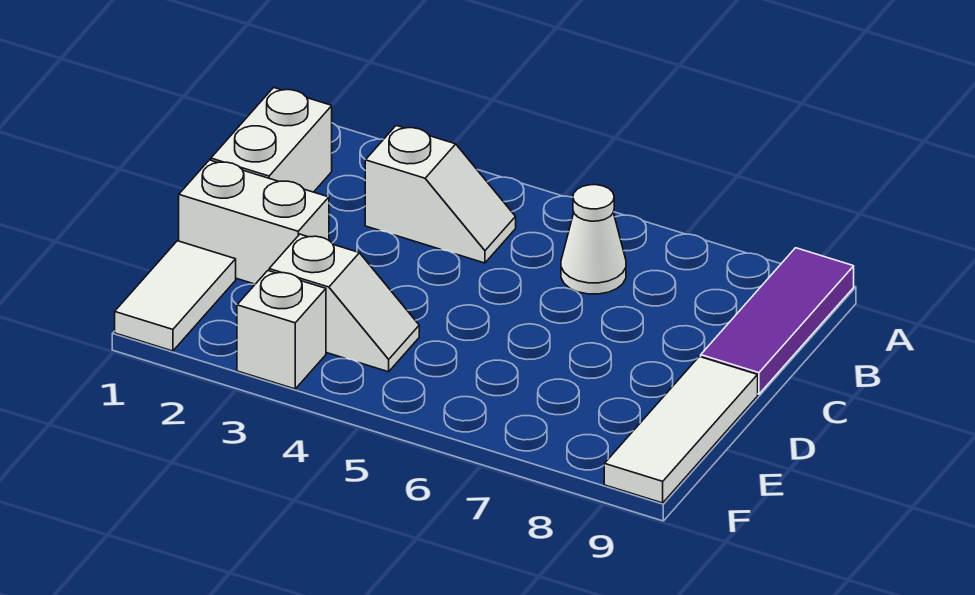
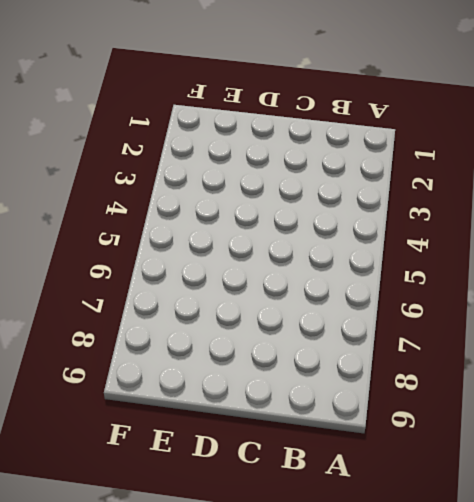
none -> purple 1x3 tile [700,248,854,394]
none -> white 1x2 brick [211,87,332,192]

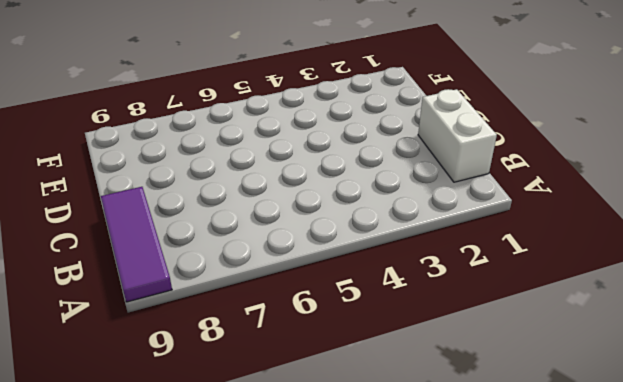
none -> white 1x2 slope [365,126,516,263]
none -> white 1x1 cone [561,185,626,294]

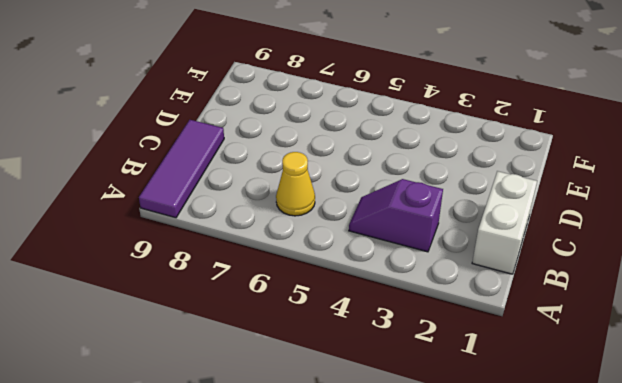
purple 1x2 slope [349,179,443,252] -> white 1x2 slope [365,126,516,263]
yellow 1x1 cone [276,152,315,216] -> white 1x1 cone [561,185,626,294]
none -> white 1x2 brick [179,160,329,284]
none -> white 1x3 tile [604,357,758,503]

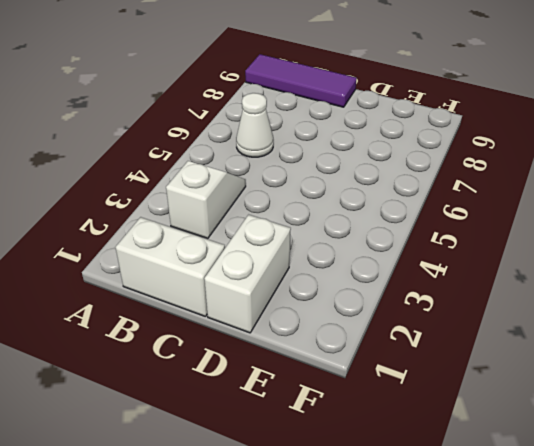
none -> white 1x3 tile [604,357,758,503]
none -> white 1x2 tile [115,241,236,351]

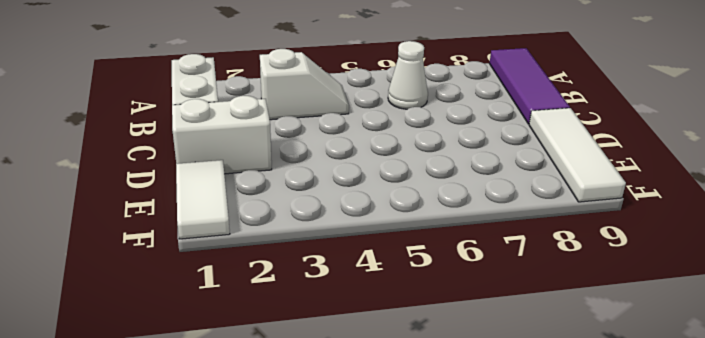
none -> white 1x2 slope [269,234,419,372]
none -> white 1x1 brick [237,271,326,389]

